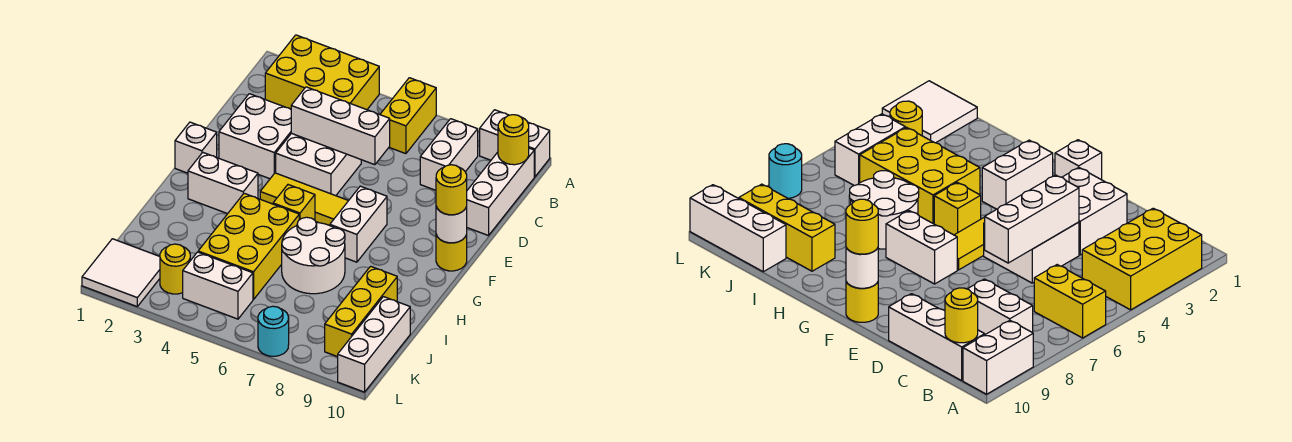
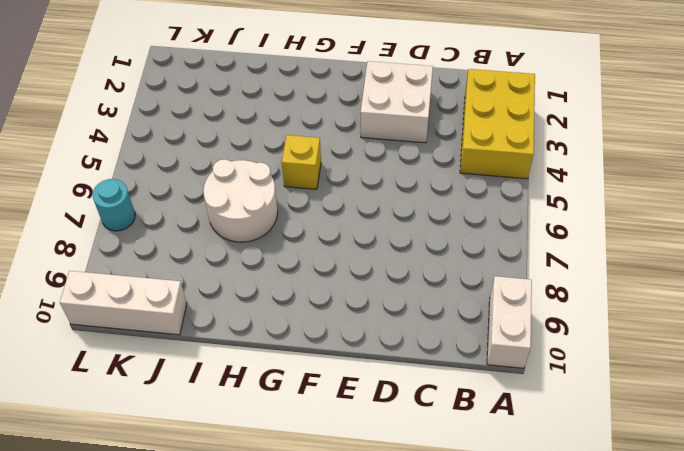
none -> yellow 1x2 brick [380,78,436,154]
none -> white 1x2 brick [420,119,478,190]
none -> white 1x3 brick [467,148,534,236]

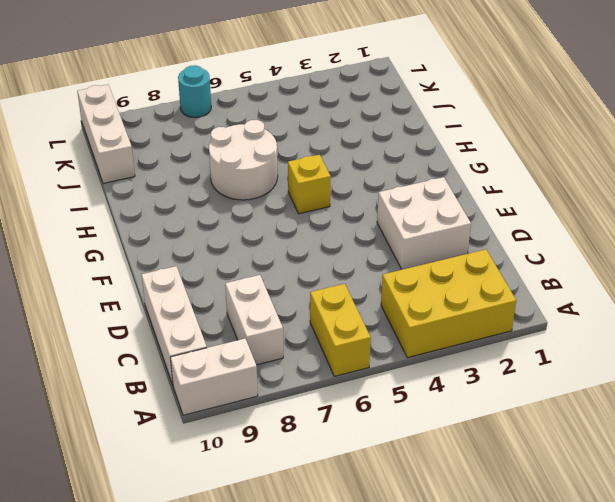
none -> white 2x2 brick [276,133,361,196]
none -> white 1x1 brick [175,122,217,173]
none -> yellow 1x3 tile [260,173,348,226]

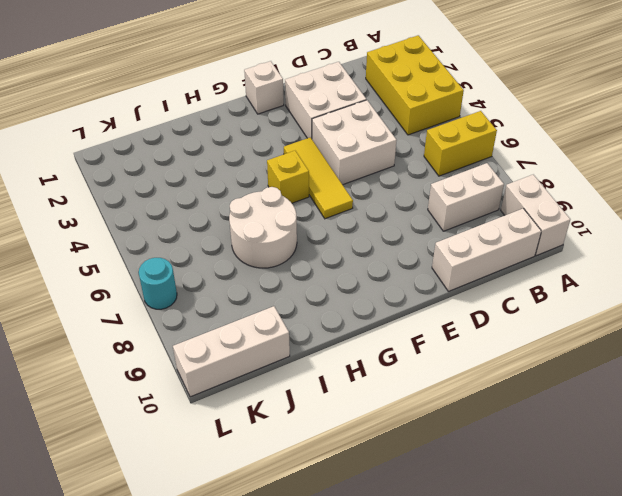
none -> white 1x2 brick [330,186,387,262]
none -> yellow 1x1 round brick [436,235,467,271]
none -> white 1x2 brick [188,153,258,214]

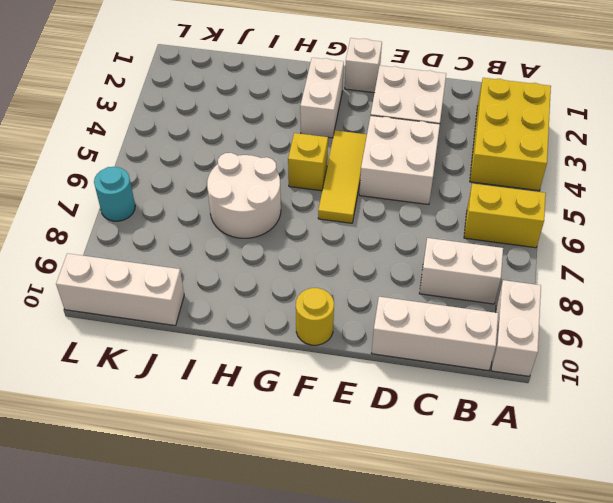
none -> white 1x2 brick [330,186,387,262]
none -> yellow 2x3 brick [198,193,299,300]
none -> yellow 1x3 brick [325,266,397,357]

